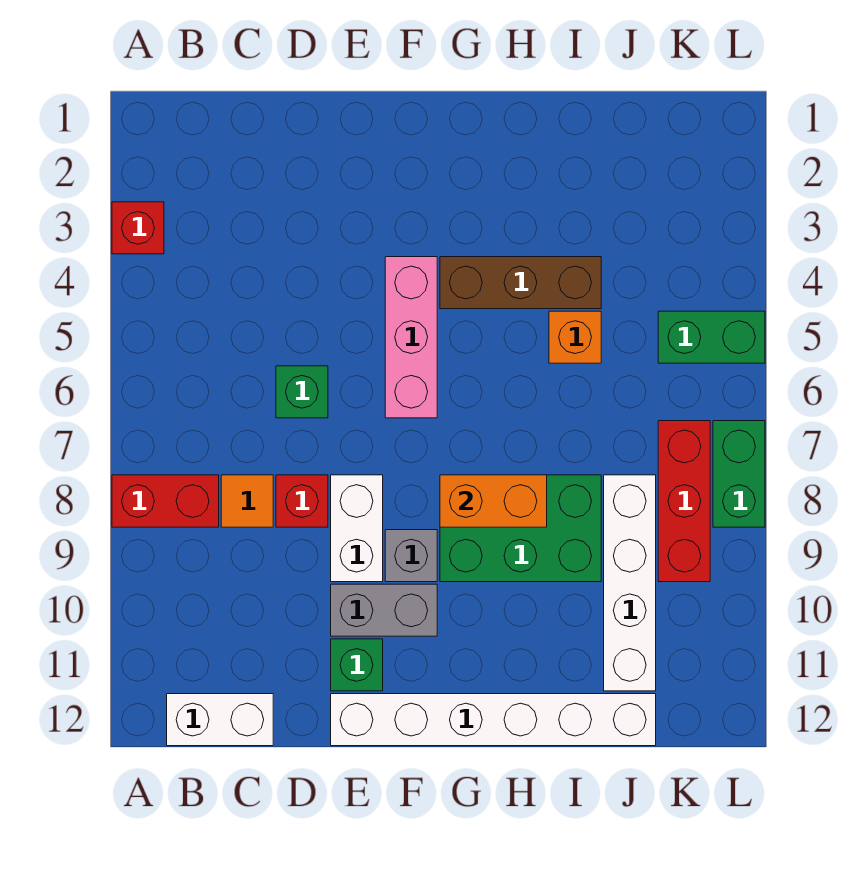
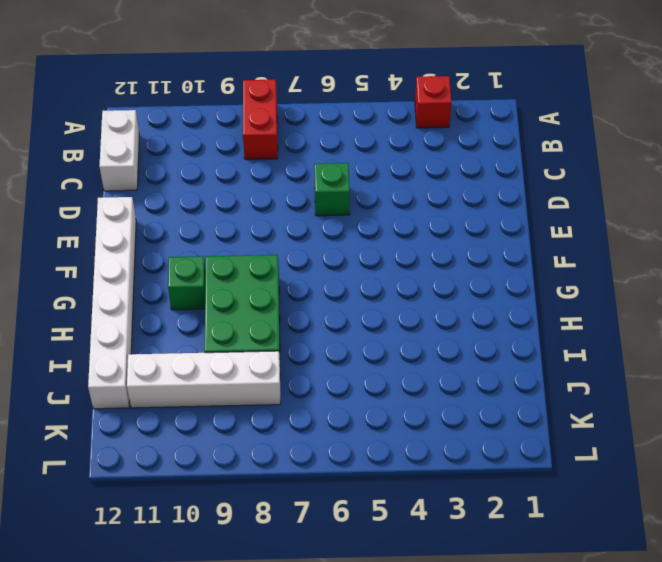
green 1x1 brick [168,256,206,310] -> green 1x1 brick moved to [331,639,383,691]
none -> orange 1x1 tile [221,475,273,527]
none -> red 1x1 brick [276,475,328,527]
none -> white 1x2 brick [331,475,383,582]

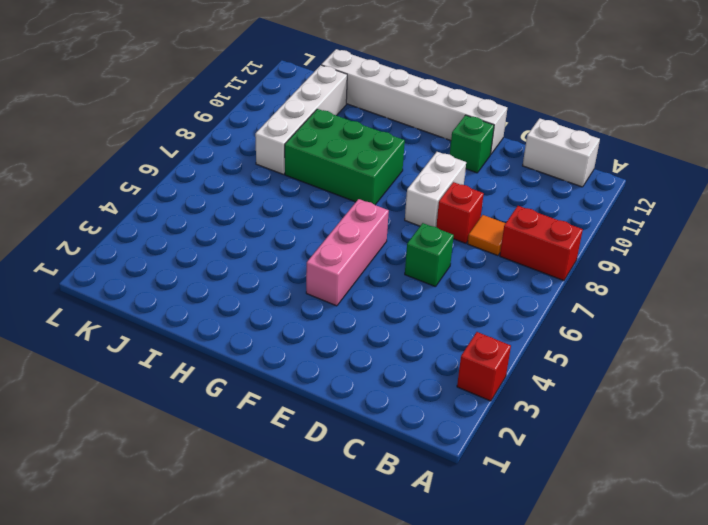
none -> grey 1x2 brick [331,584,437,636]
none -> grey 1x1 brick [385,530,437,582]
none -> brown 1x3 brick [440,257,601,309]

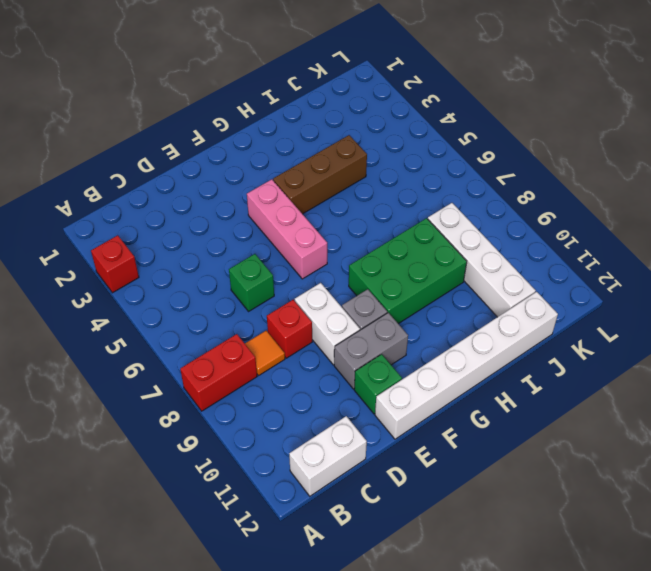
none -> orange 1x1 brick [549,311,601,363]
none -> green 1x2 brick [658,311,765,363]
none -> red 1x3 brick [658,421,710,582]

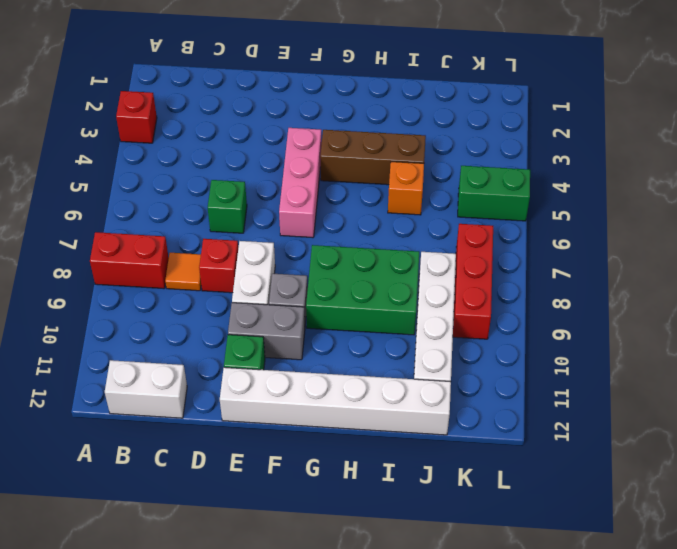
none -> green 1x2 brick [713,421,765,527]
none -> orange 1x2 brick [440,475,547,527]

